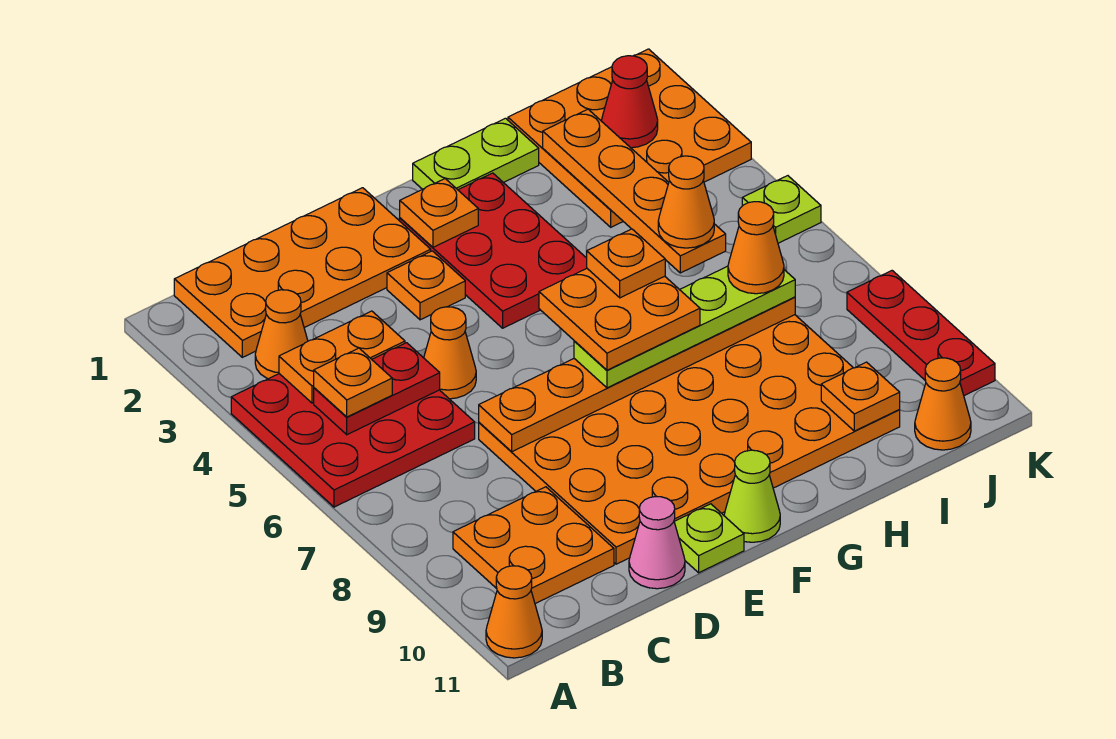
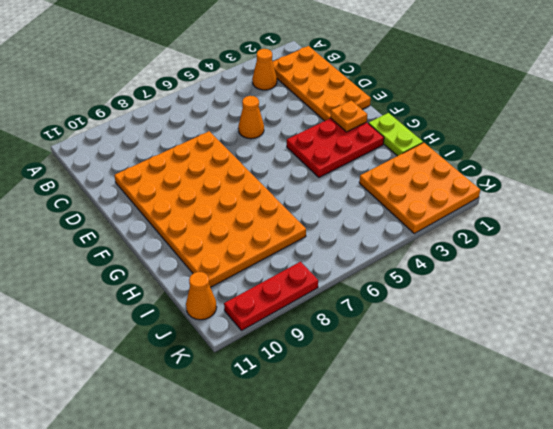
none -> red 3x3 plate [231,374,475,507]
none -> orange 1x1 cone [486,566,542,658]
none -> orange 2x2 plate [453,487,614,604]
none -> pink 1x1 cone [629,497,685,589]

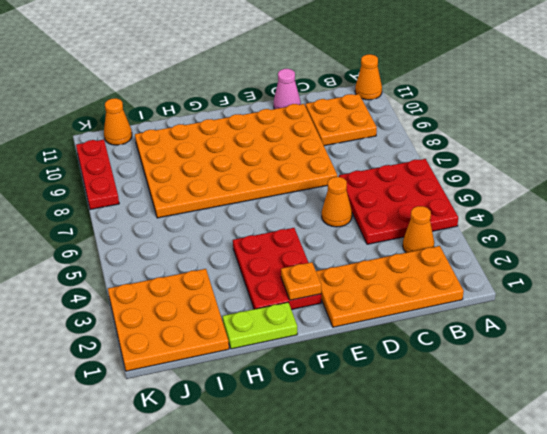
none -> orange 1x1 plate [387,251,465,320]
none -> lime 1x1 plate [674,504,744,573]
none -> lime 1x1 cone [724,450,780,542]
none -> lime 1x1 plate [742,176,821,243]

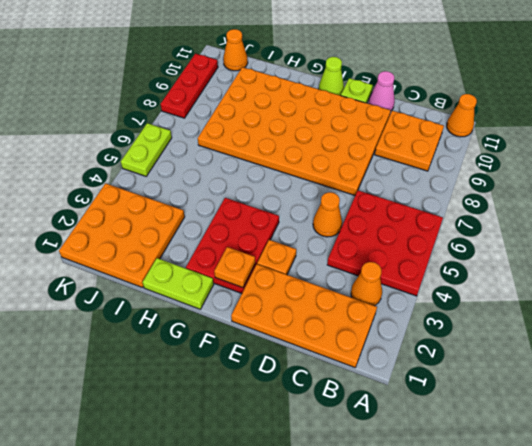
lime 1x2 plate [121,123,172,176] -> lime 1x1 plate [742,176,821,243]
none -> orange 1x2 plate [279,311,405,403]
none -> red 1x2 plate [314,343,440,435]
none -> orange 1x6 plate [479,297,795,452]
none -> orange 1x4 plate [543,109,726,273]

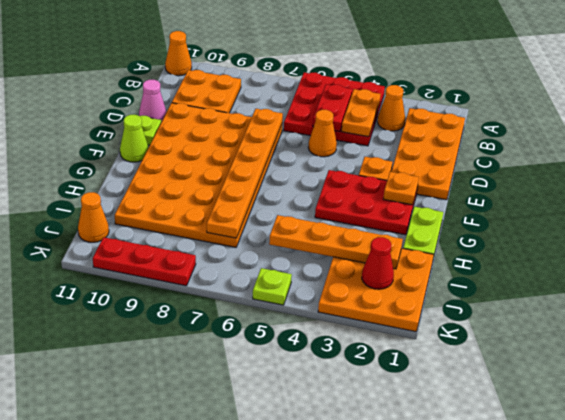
none -> orange 1x1 plate [821,362,900,431]
none -> orange 1x1 plate [314,348,392,417]
none -> lime 1x4 plate [574,266,795,388]
none -> orange 1x1 cone [658,156,714,248]

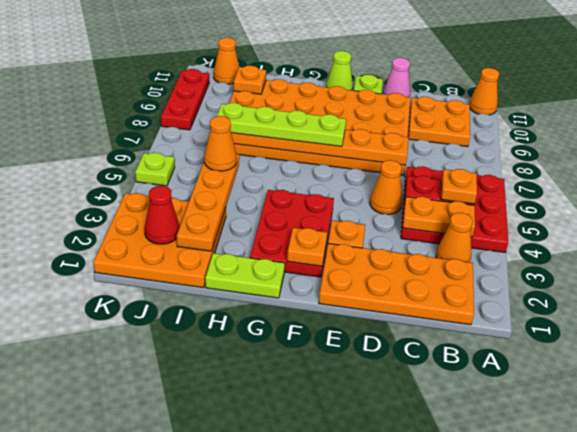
none -> orange 2x2 plate [539,269,700,370]
none -> orange 1x1 cone [728,202,784,294]
none -> orange 1x1 plate [587,229,665,298]

